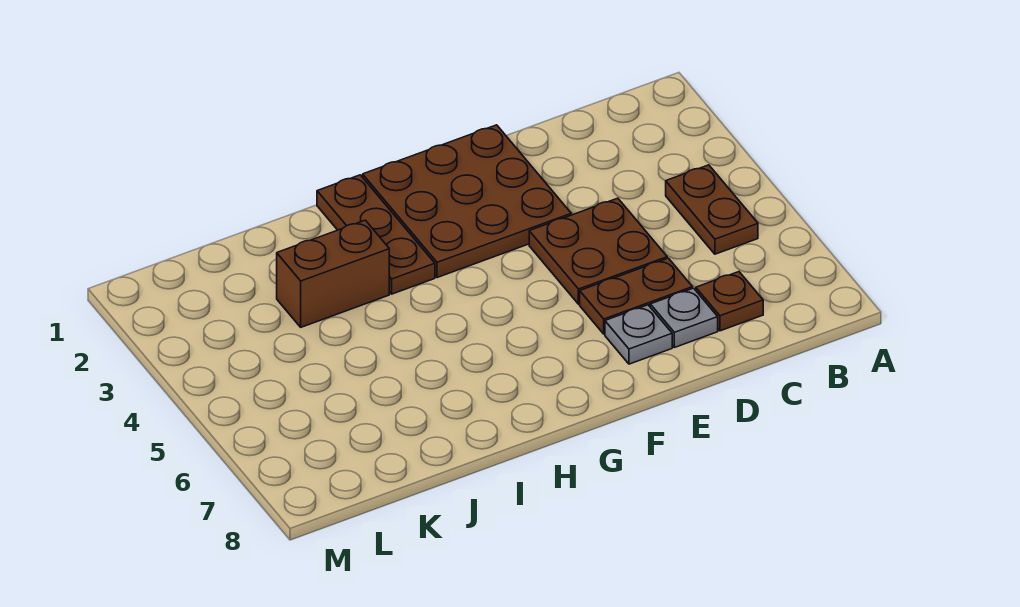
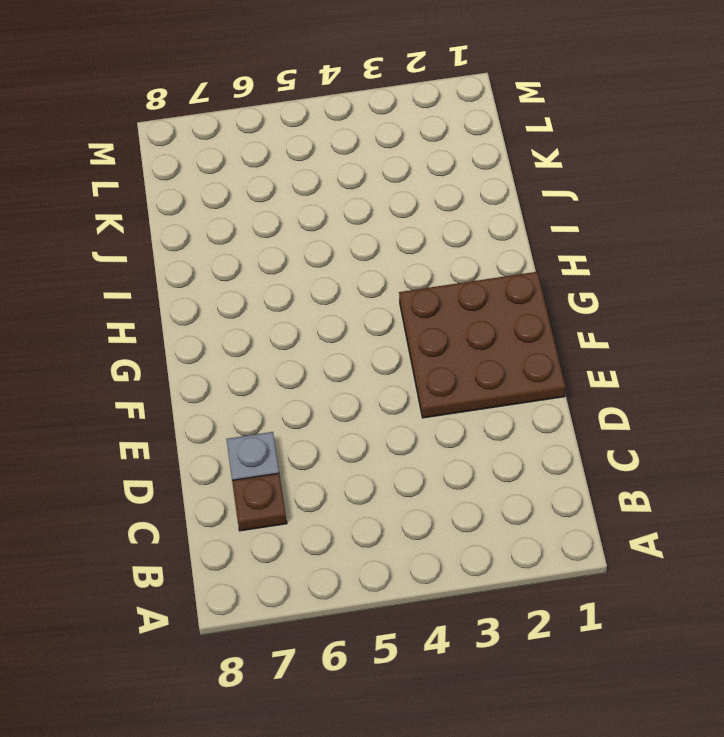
none -> brown 1x2 plate [666,165,758,254]
none -> brown 2x2 plate [529,198,667,304]

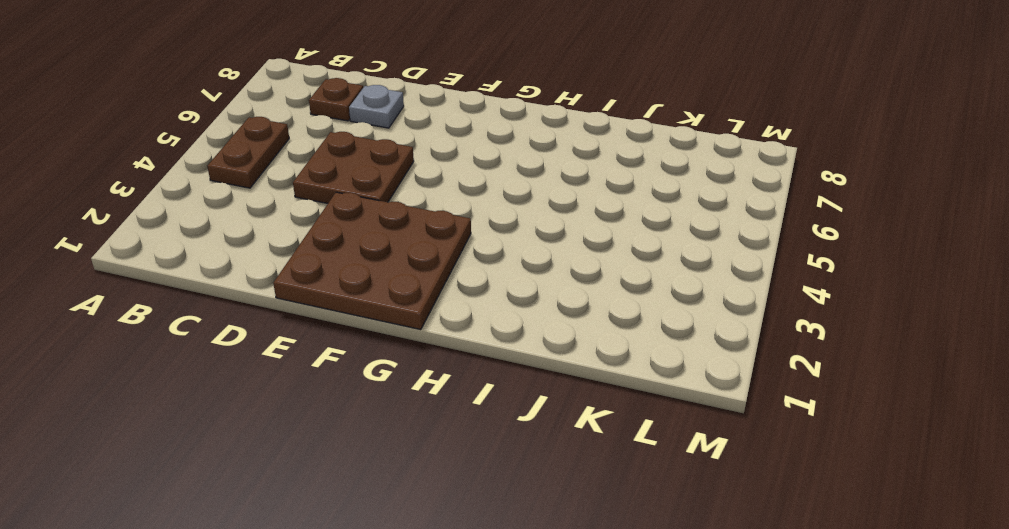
none -> brown 1x2 plate [580,258,692,334]
none -> grey 1x1 plate [605,305,672,364]

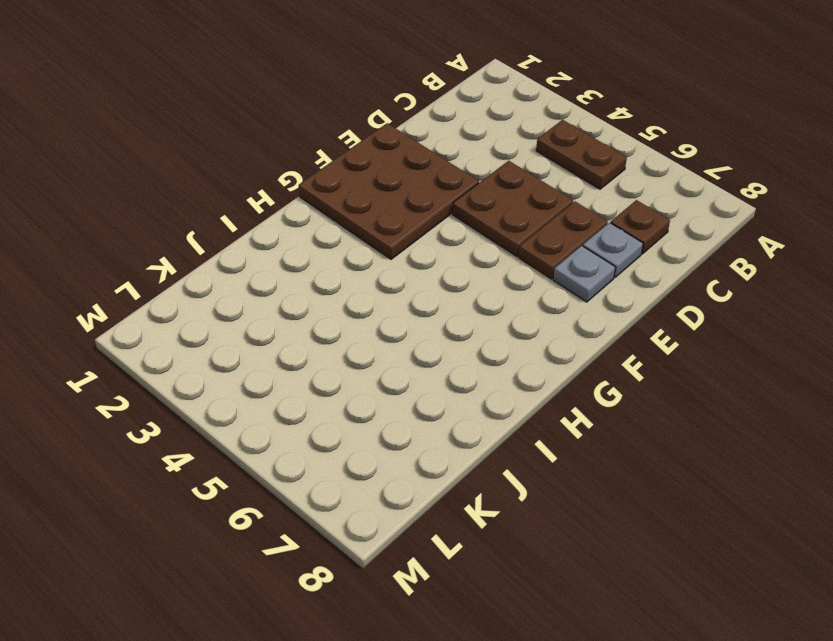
none -> brown 1x3 plate [317,175,435,294]
none -> brown 1x2 brick [277,220,389,327]

